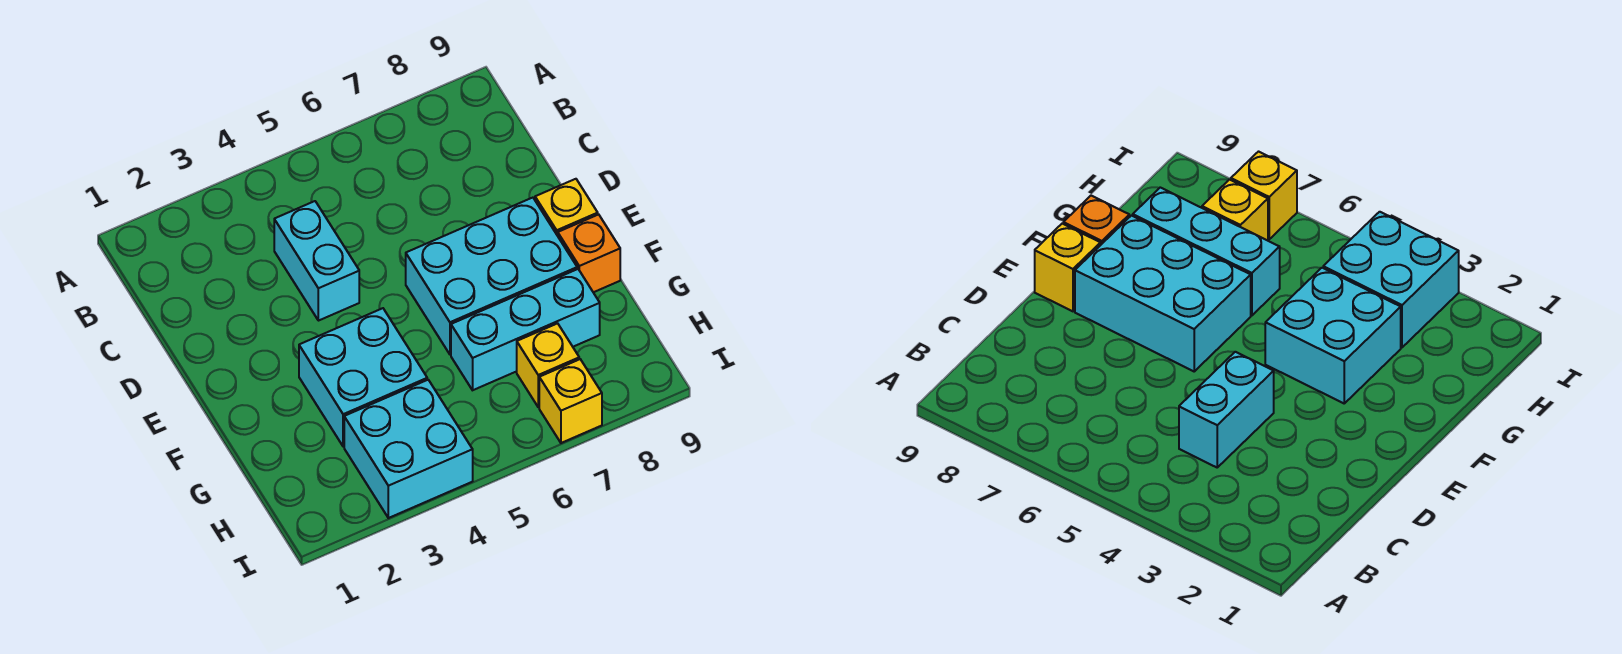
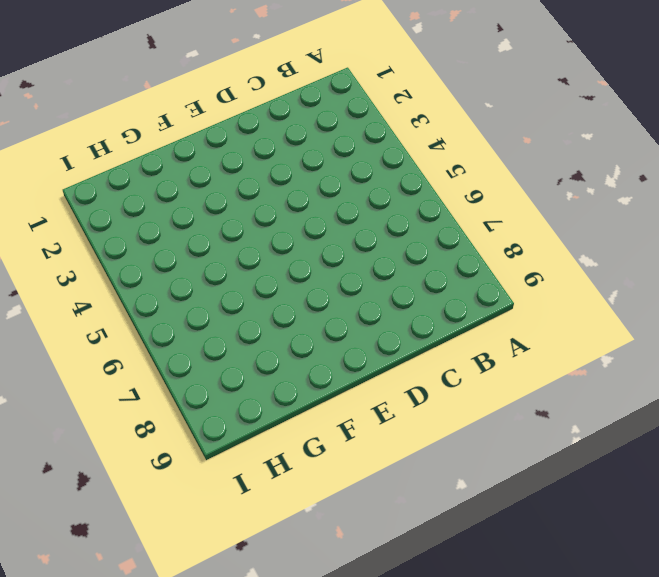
none -> cyan 1x2 brick [274,201,359,321]
none -> cyan 2x3 brick [406,198,577,355]

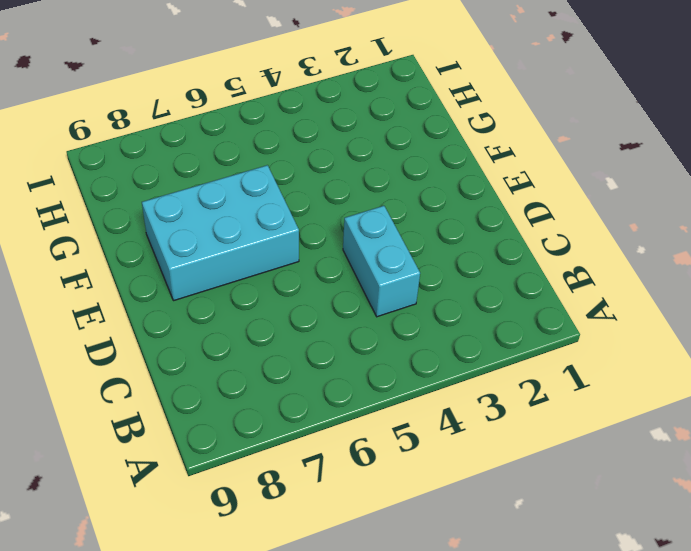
none -> yellow 1x1 brick [535,179,598,236]
none -> cyan 2x2 brick [299,308,427,447]

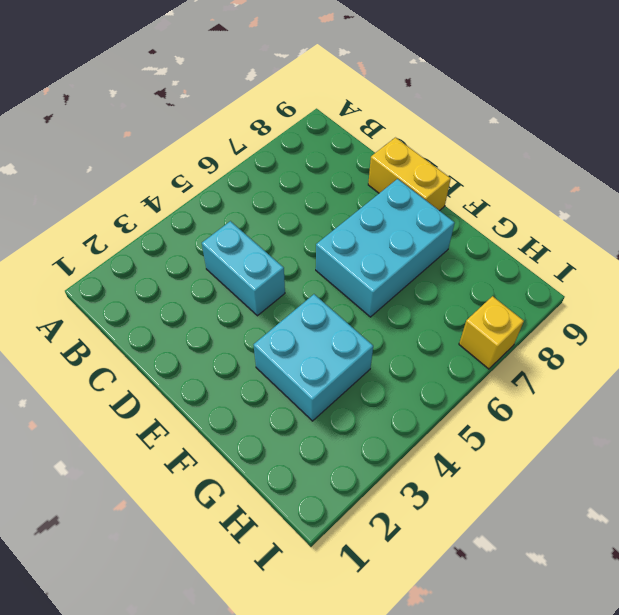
yellow 1x2 brick [368,138,451,211] -> yellow 1x1 brick [535,179,598,236]
none -> orange 1x1 brick [558,214,620,292]
none -> cyan 1x3 brick [451,269,600,390]

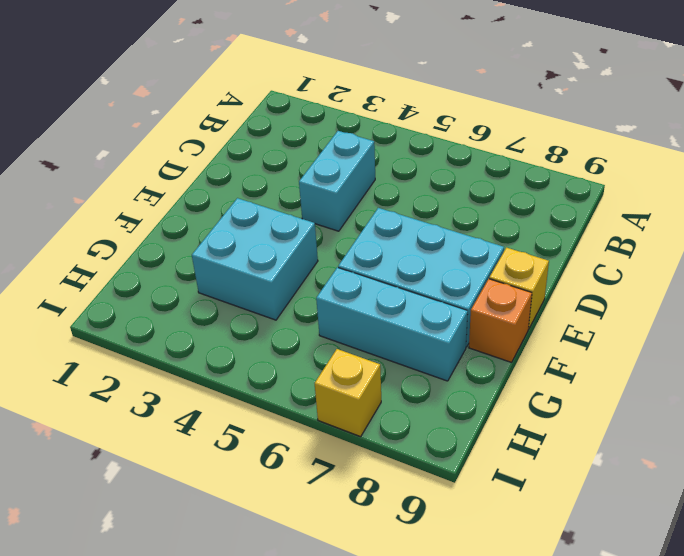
none -> cyan 2x2 brick [344,380,473,518]
none -> yellow 1x1 brick [517,323,579,407]

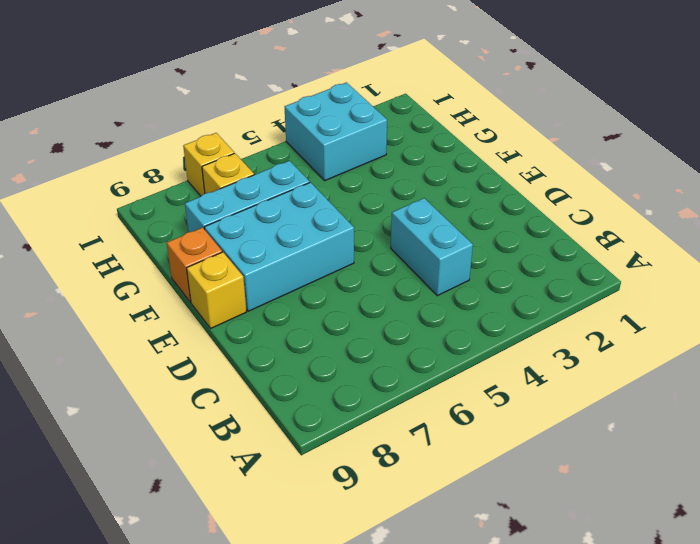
none -> cyan 2x2 brick [299,308,427,447]

